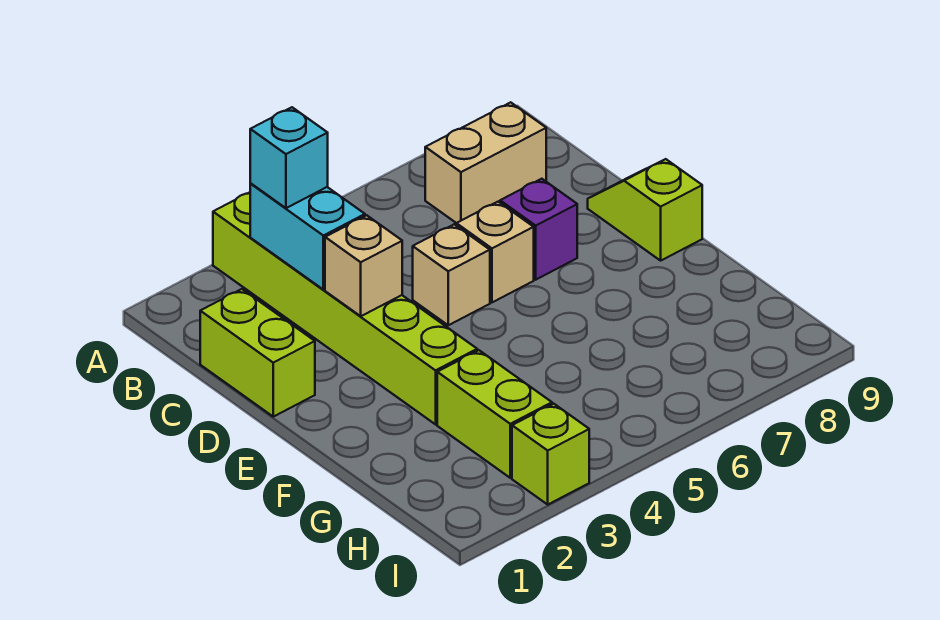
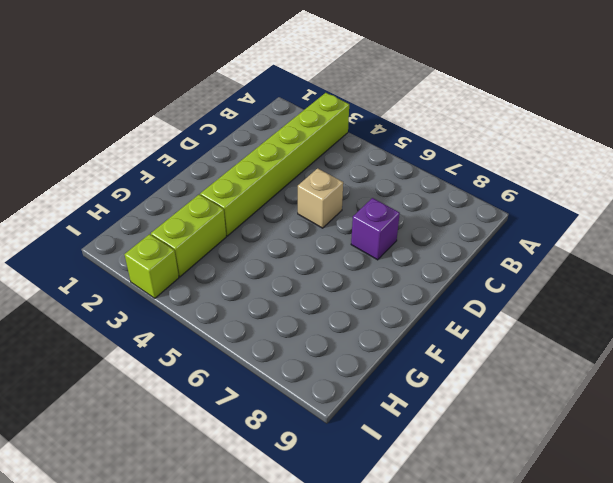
none -> tan 1x2 brick [425,102,546,223]
none -> lime 1x2 brick [200,289,315,417]
none -> tan 1x1 brick [456,202,534,302]

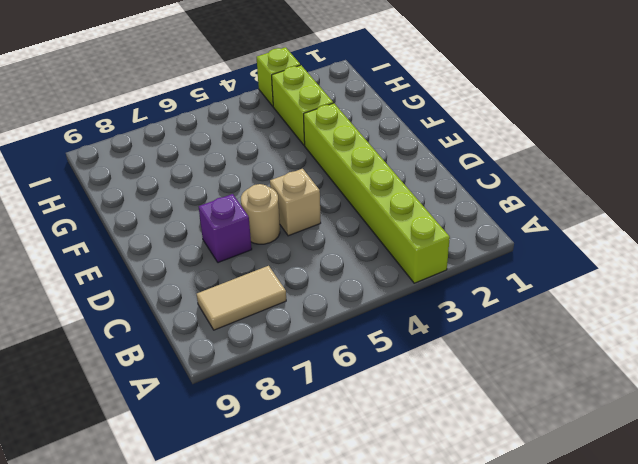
tan 1x2 tile [197,266,286,330] -> tan 1x2 brick [425,102,546,223]
tan 1x1 round brick [241,184,280,244] -> tan 1x1 brick [456,202,534,302]
none -> lime 1x2 brick [200,289,315,417]
none -> lime 1x2 slope [588,159,702,261]
none -> cyan 1x2 brick [250,184,365,290]

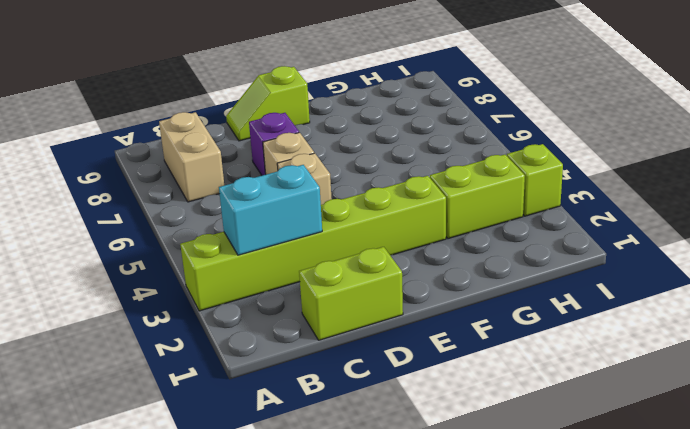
none -> tan 1x1 brick [325,215,402,316]
none -> cyan 1x1 brick [250,107,328,208]

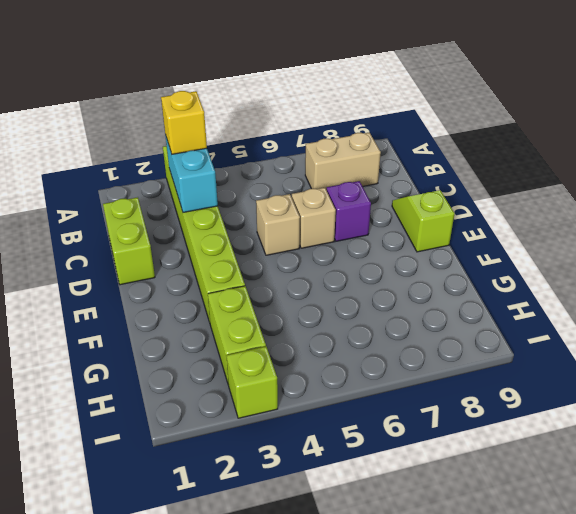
yellow 1x1 brick [161,91,207,154] -> cyan 1x1 brick [250,107,328,208]
none -> tan 1x1 brick [325,215,402,316]

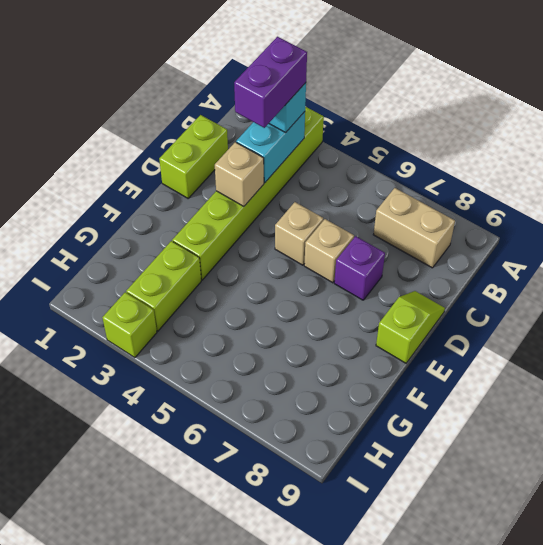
purple 1x2 brick [234,37,307,128] -> none

